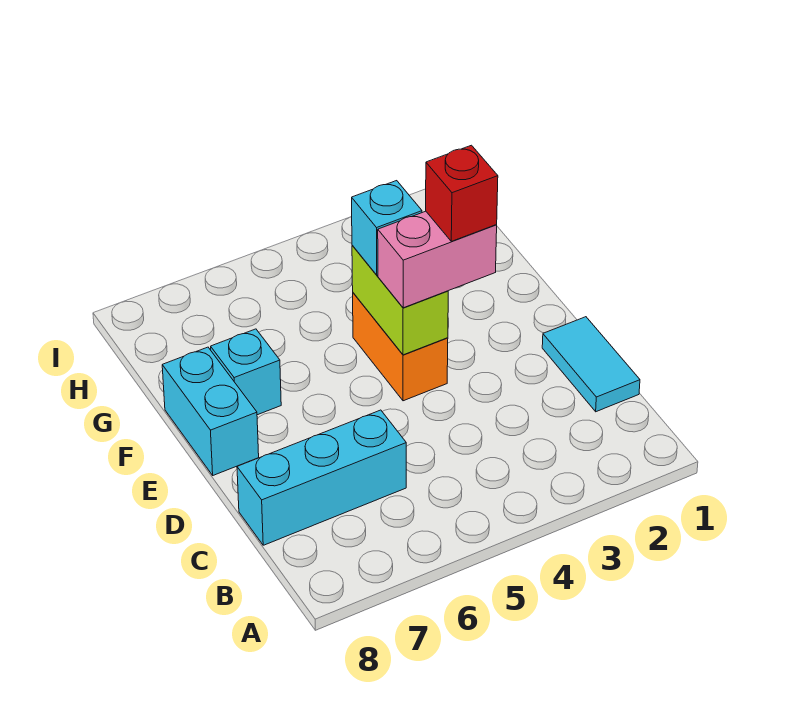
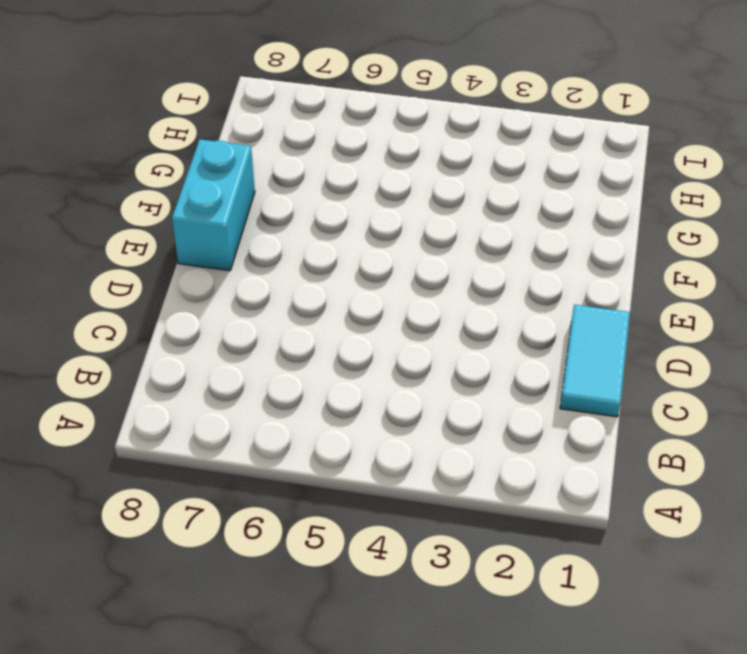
none -> cyan 1x3 brick [237,410,406,545]
none -> orange 1x2 brick [353,293,448,401]

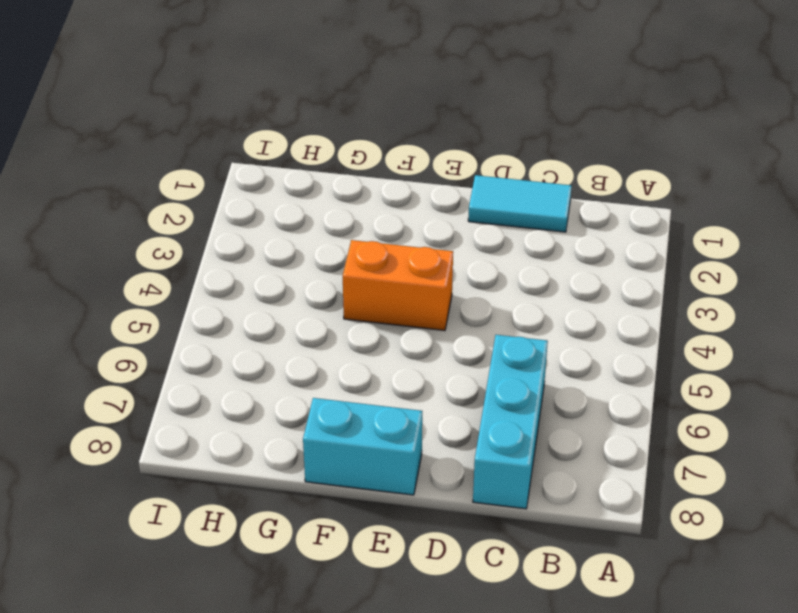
none -> cyan 1x1 brick [211,329,281,415]
none -> lime 1x2 brick [352,246,448,355]

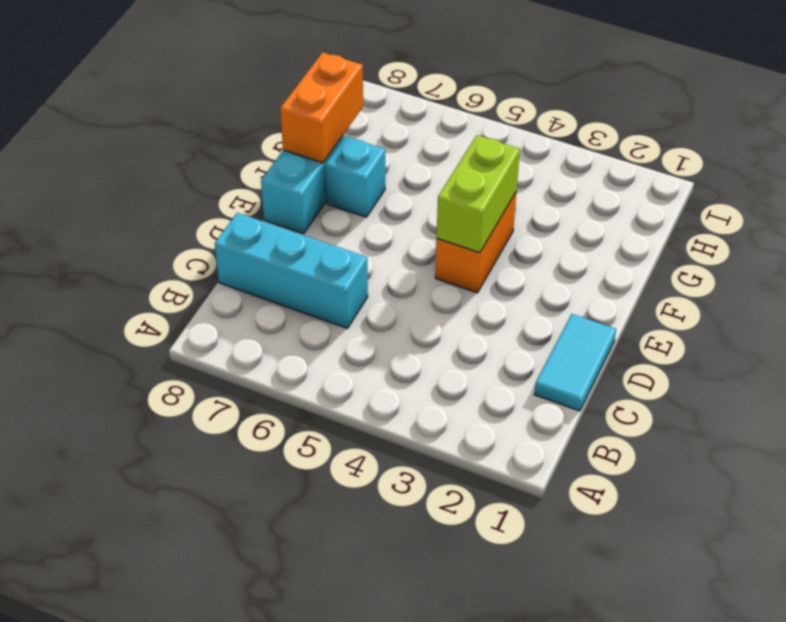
orange 1x2 brick [280,52,363,163] -> none
none -> pink 1x2 brick [378,211,497,308]
none -> cyan 1x1 brick [352,181,422,275]

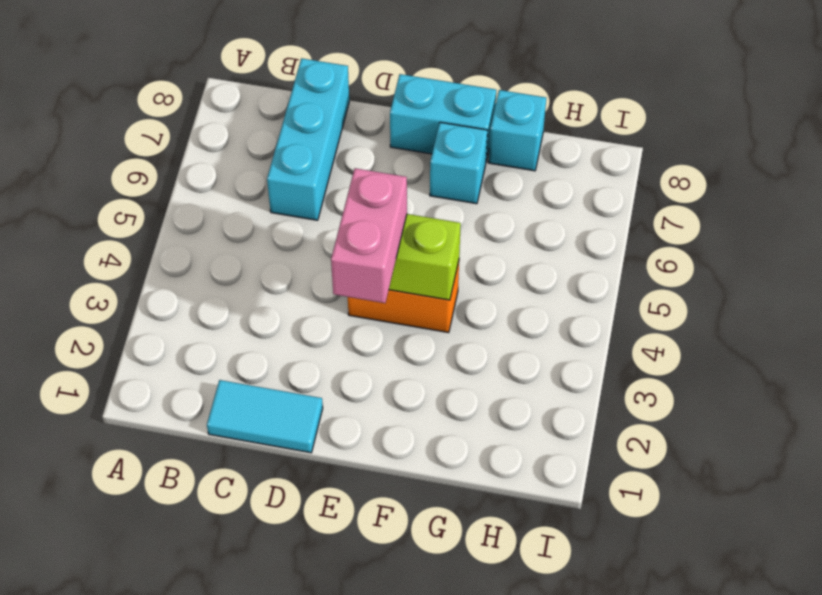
cyan 1x1 brick [488,90,546,171] -> cyan 1x1 brick moved to [352,181,422,275]
none -> red 1x1 brick [426,145,498,241]

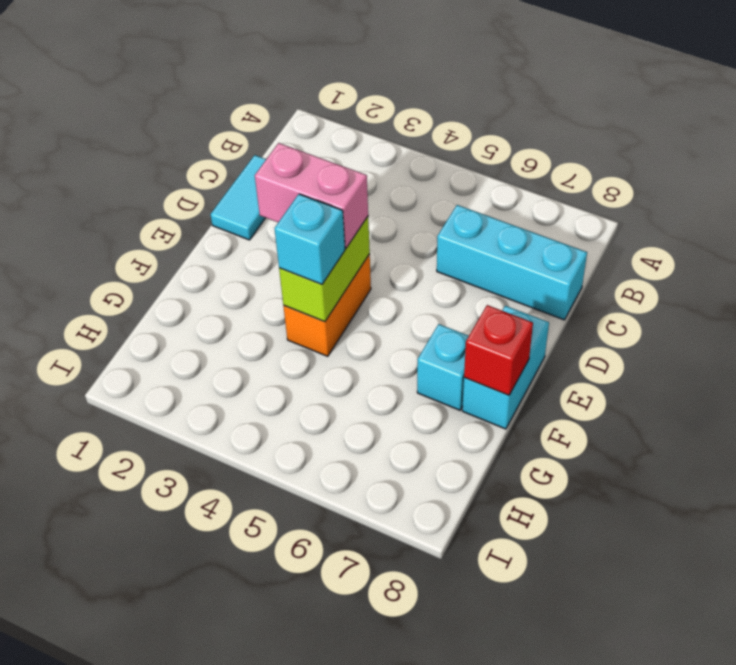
red 1x1 brick [464,305,533,395] -> red 1x1 brick moved to [426,145,498,241]

